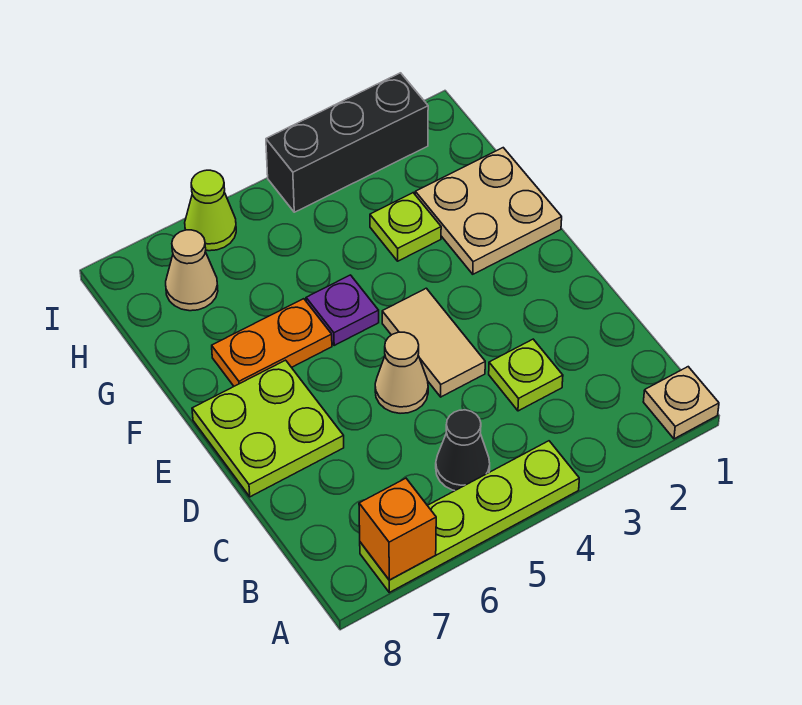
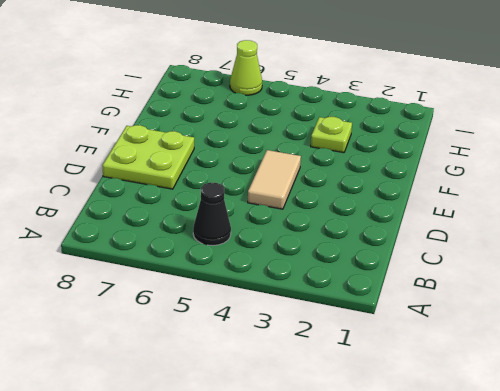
none -> tan 1x1 plate [643,367,719,439]
none -> lime 1x4 plate [360,441,579,592]
none -> lime 1x1 plate [489,339,563,411]

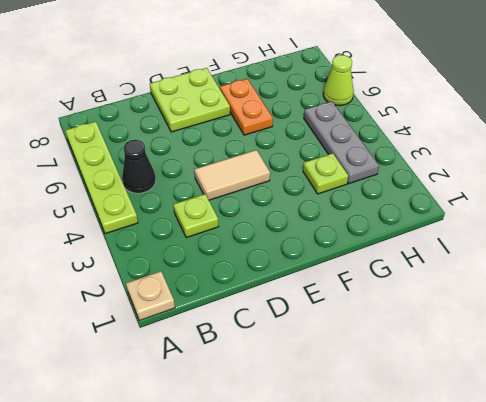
grey 1x3 plate [304,101,379,184] -> none
none -> tan 1x1 cone [375,332,428,413]
none -> tan 2x2 plate [415,148,562,274]
none -> purple 1x1 plate [306,275,379,345]

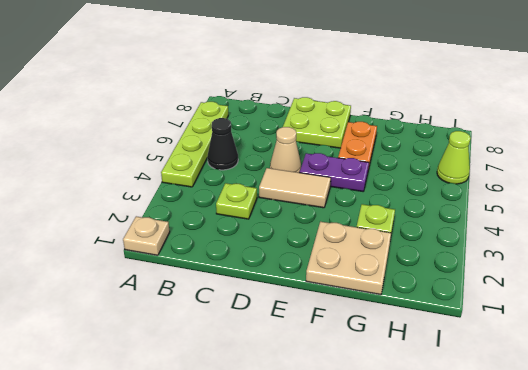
purple 1x2 plate [299,153,369,191] -> purple 1x1 plate [306,275,379,345]
none -> tan 1x1 cone [166,230,218,311]
none -> black 1x3 brick [266,73,428,212]
none -> orange 1x1 brick [359,478,436,580]

